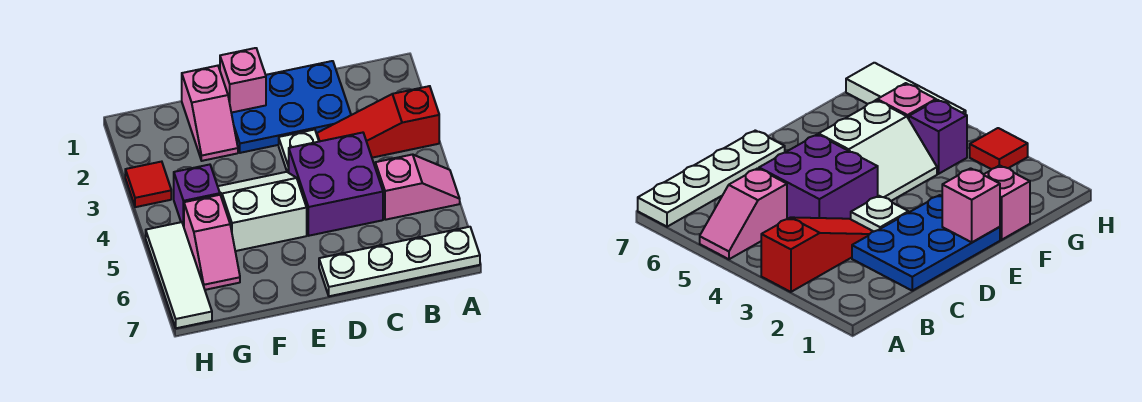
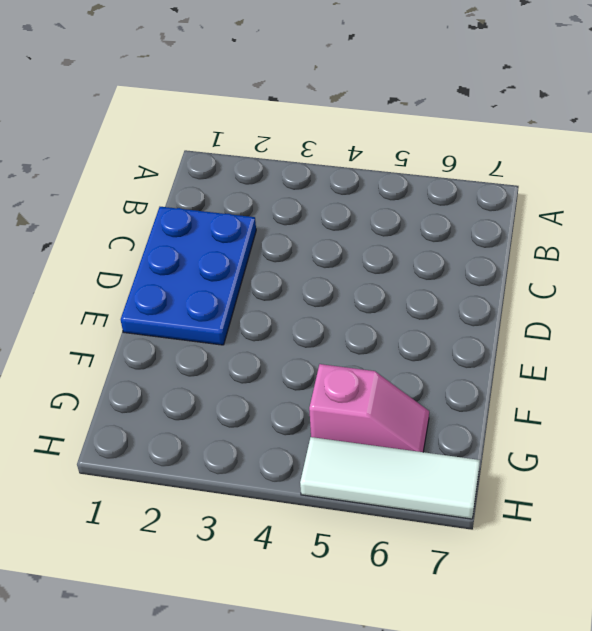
none -> red 1x3 slope [317,86,439,158]
none -> pink 1x2 slope [375,154,460,220]
none -> white 1x4 plate [319,227,480,296]

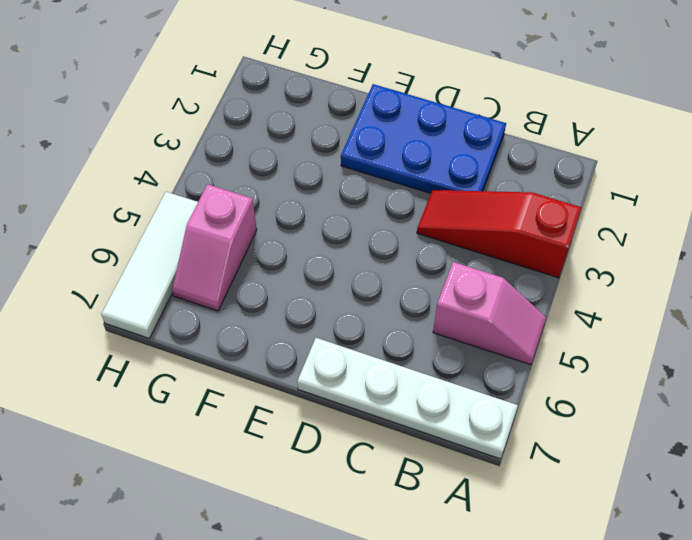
none -> purple 2x2 brick [288,133,383,236]
none -> white 1x1 plate [279,130,319,172]
none -> white 2x2 slope [218,172,307,251]

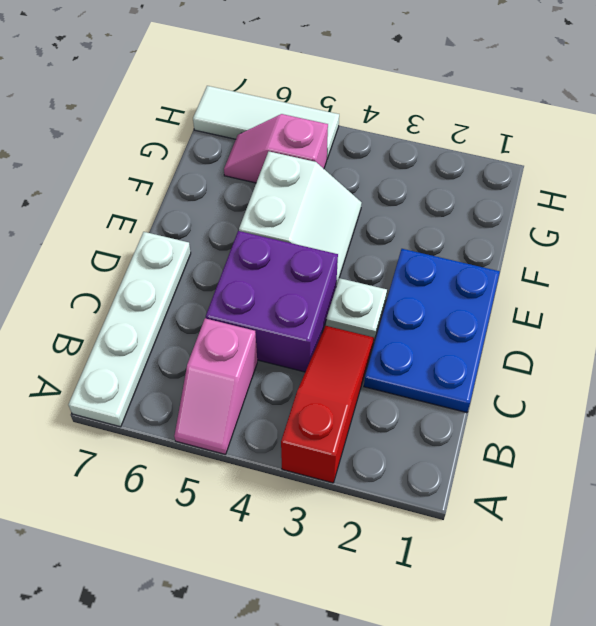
none -> pink 1x2 slope [182,66,238,161]
none -> purple 1x1 brick [174,165,220,226]
none -> red 1x1 tile [125,162,171,207]

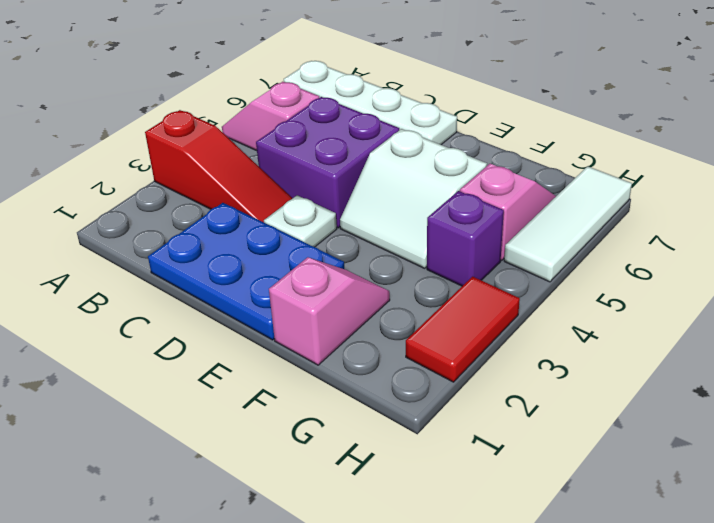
red 1x2 tile [406,277,520,382] -> red 1x1 tile [125,162,171,207]
none -> pink 1x1 brick [220,48,266,113]

